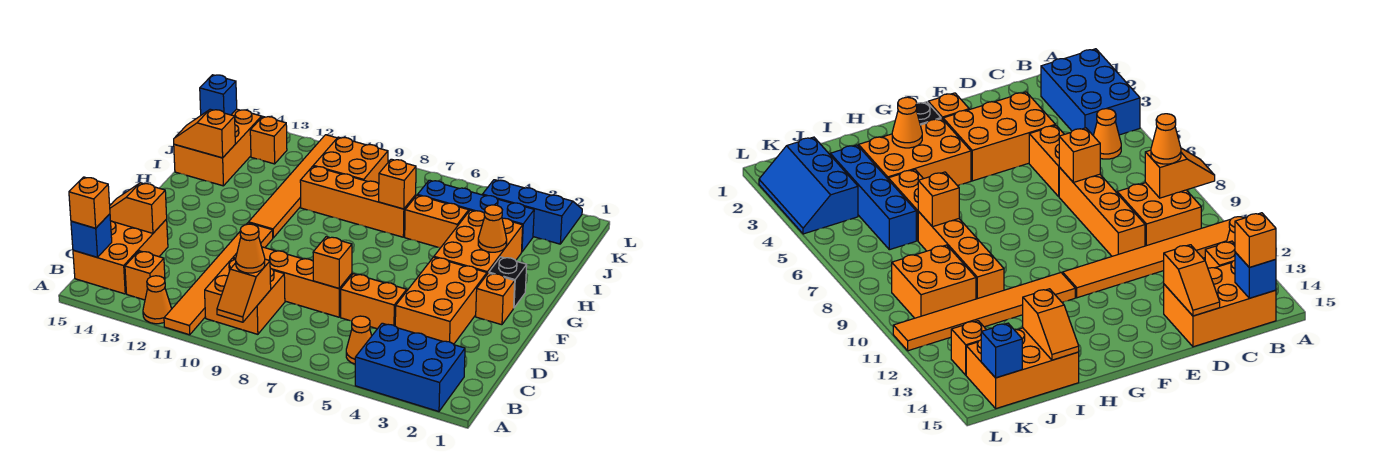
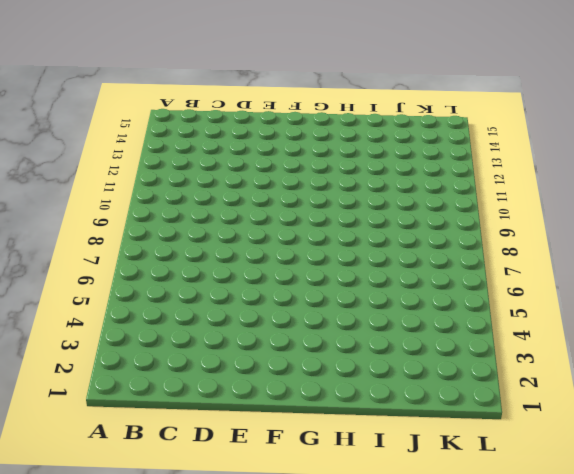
none -> blue 2x3 brick [355,323,465,412]
none -> orange 1x6 tile [164,223,273,335]
none -> orange 1x1 cone [143,276,172,324]
none -> orange 1x1 cone [346,316,372,364]

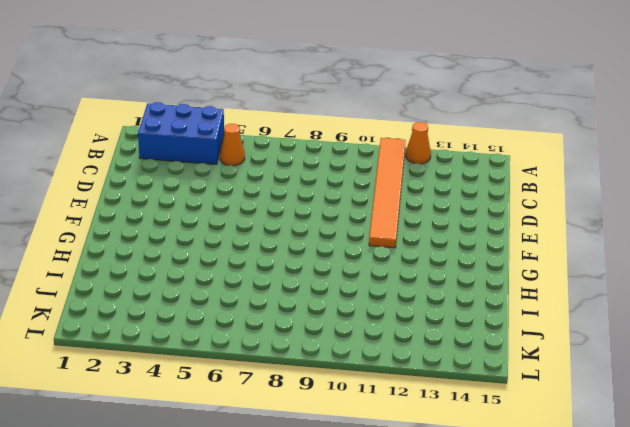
none -> orange 2x2 brick [205,258,285,334]
none -> orange 1x1 brick [125,251,165,300]
none -> orange 2x3 brick [73,219,168,294]
none -> orange 2x3 brick [395,257,487,344]

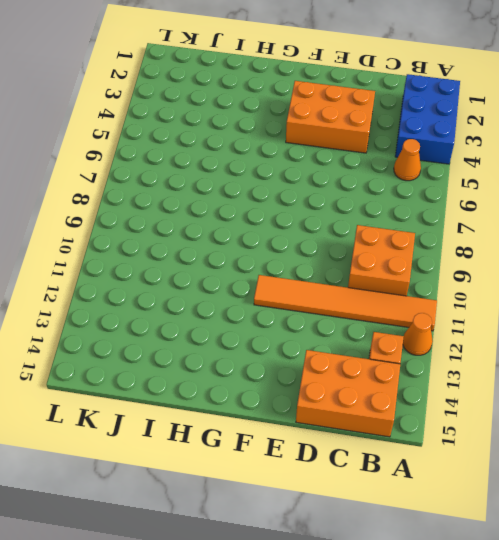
none -> orange 1x2 brick [341,274,407,329]
none -> orange 1x4 brick [233,247,352,317]
none -> orange 1x1 brick [476,273,515,325]
none -> black 1x1 brick [489,257,527,308]

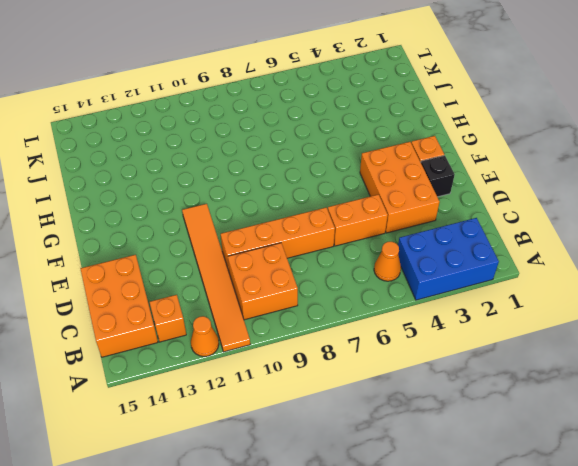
black 1x1 brick [421,155,455,197] -> black 1x1 brick moved to [489,257,527,308]
none -> orange 2x3 brick [434,210,523,274]
none -> orange 1x6 tile [249,135,337,238]
none -> orange 1x2 brick [405,195,469,248]
none -> orange 1x4 brick [300,166,416,237]

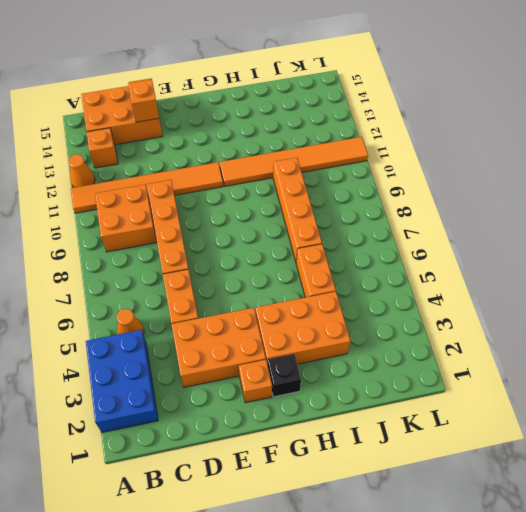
none -> orange 2x3 brick [174,109,262,186]
none -> blue 1x4 brick [418,180,534,252]
none -> orange 2x2 brick [313,137,388,184]
none -> blue 2x3 slope [482,180,582,244]

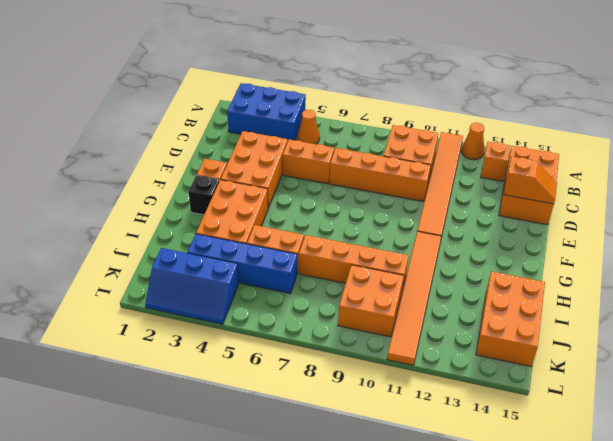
none -> orange 1x1 brick [250,117,287,164]
none -> orange 1x2 slope [217,259,271,322]
none -> blue 1x1 brick [71,214,112,257]
none -> orange 1x1 brick [313,237,352,288]

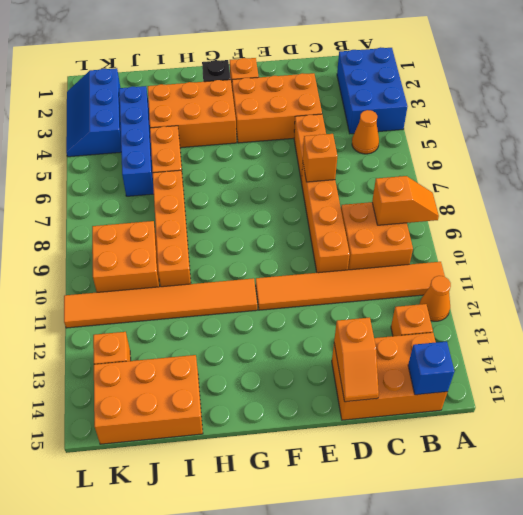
none -> orange 1x1 cone [478,205,507,252]
none -> orange 1x1 brick [379,159,416,209]
none -> orange 1x2 slope [174,109,235,158]
none -> blue 1x1 brick [200,75,237,115]

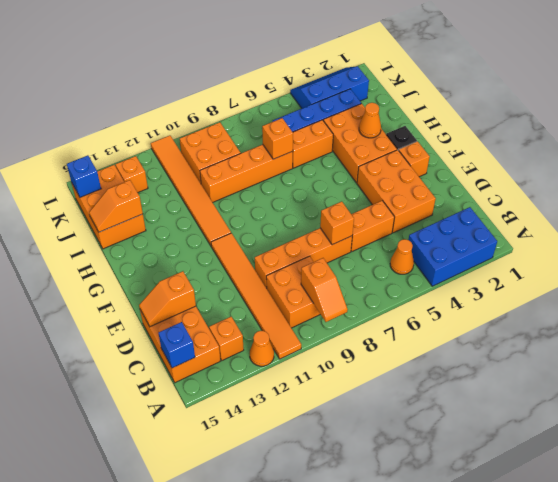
none -> orange 1x1 cone [236,224,265,273]
none -> orange 1x1 brick [69,177,110,228]

